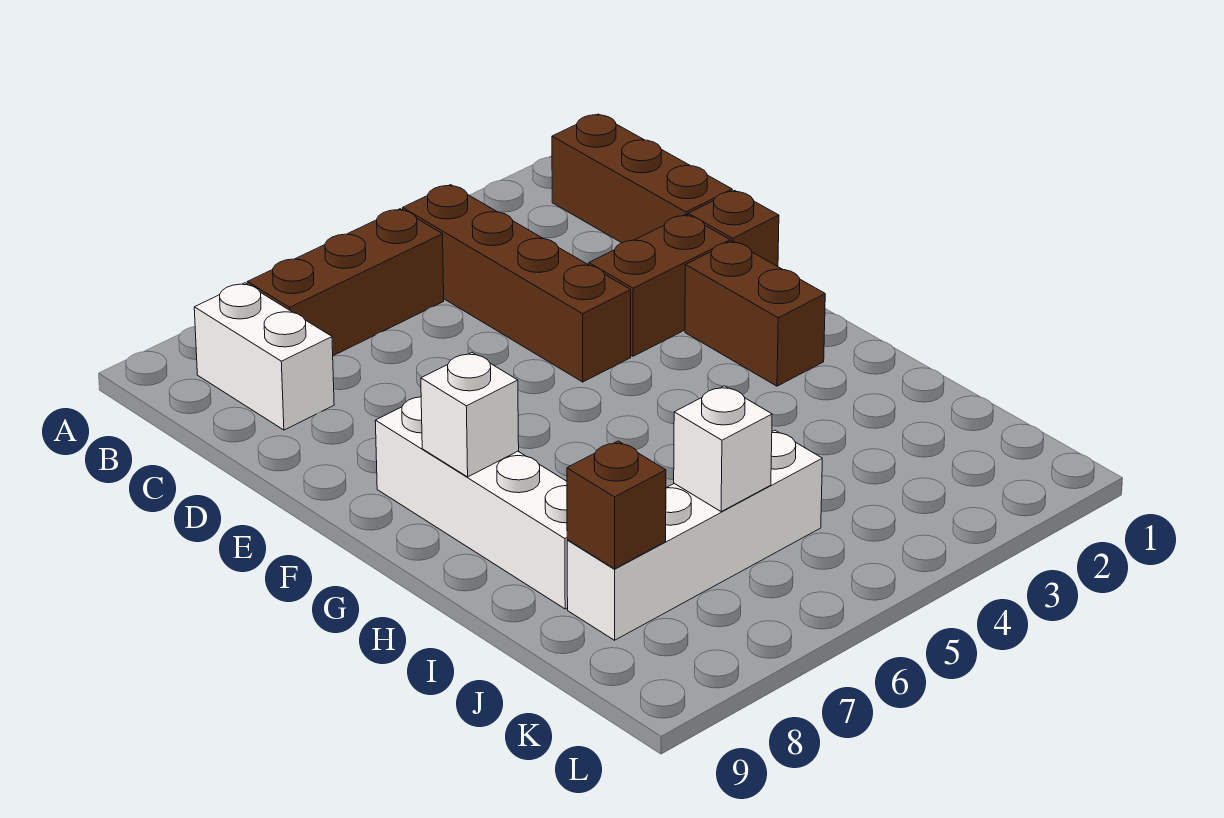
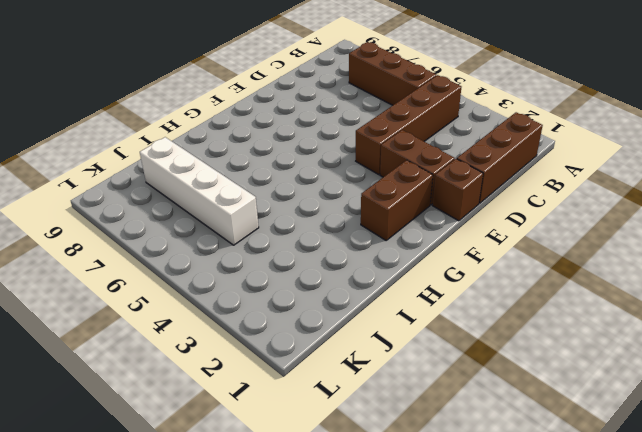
none -> white 1x2 brick [194,283,334,430]
none -> white 1x4 brick [375,397,568,609]
none -> white 1x1 brick [421,353,519,477]

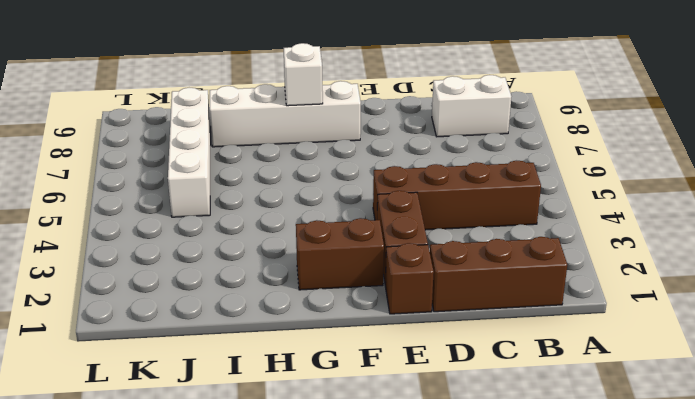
none -> brown 1x3 brick [247,209,444,356]
none -> white 1x1 brick [674,386,772,512]
none -> brown 1x1 brick [567,441,666,569]

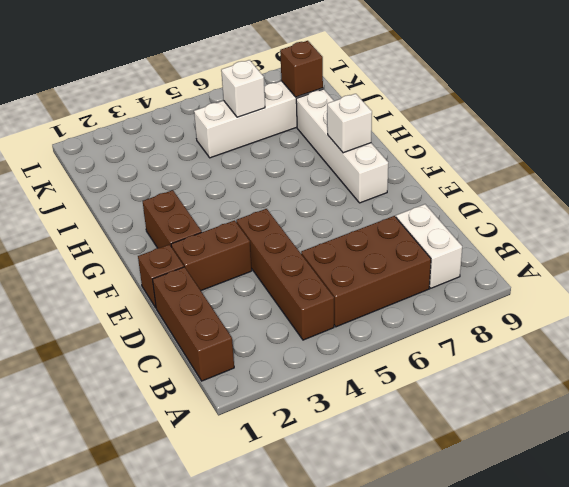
brown 2x3 brick [301,216,431,327] -> brown 1x3 brick [247,209,444,356]

